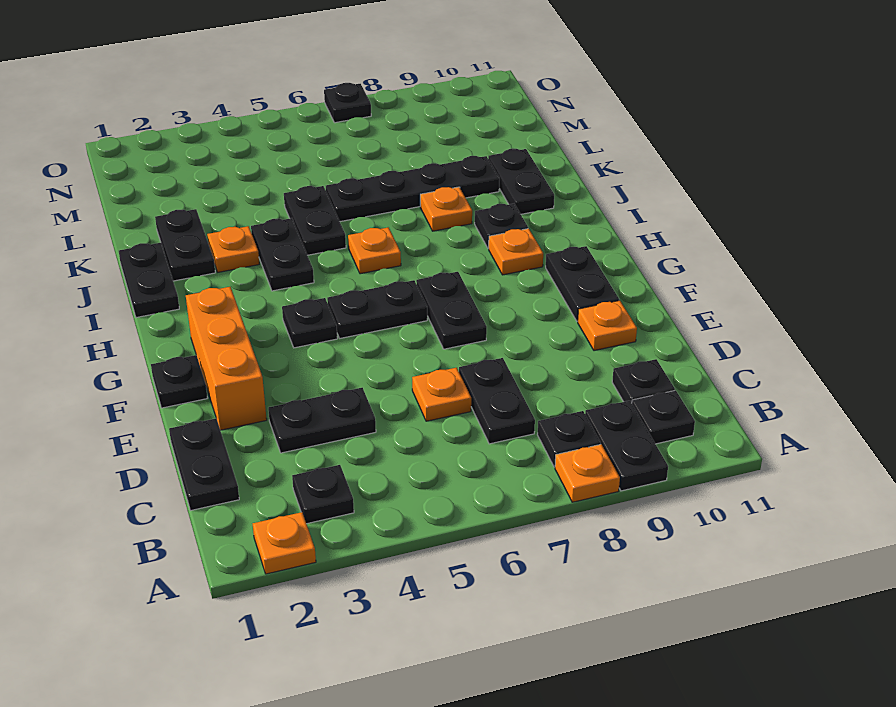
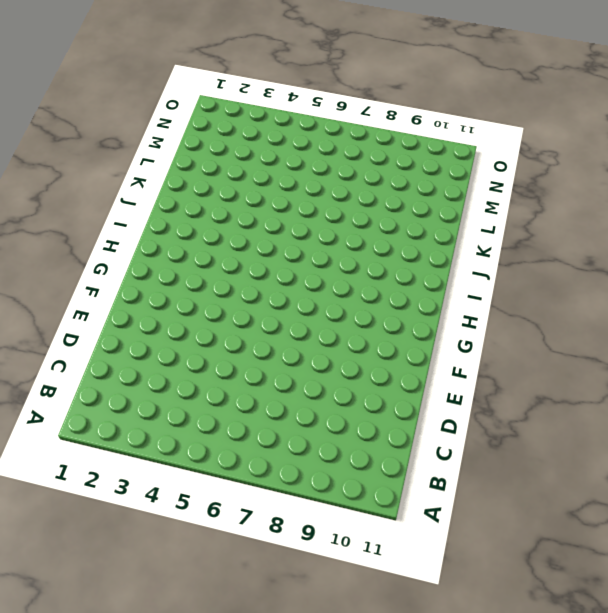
none -> orange 1x1 plate [253,512,316,574]
none -> orange 1x1 plate [555,444,620,502]
none -> black 1x2 plate [585,401,668,491]
none -> black 1x1 plate [292,465,354,524]

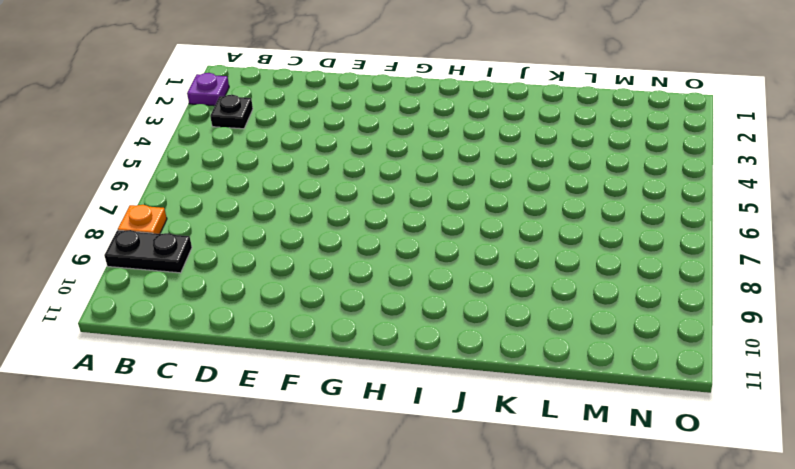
purple 1x1 plate [187,73,229,106] -> orange 1x1 plate [253,512,316,574]
none -> black 1x1 plate [538,411,601,467]
none -> black 1x1 plate [632,390,695,444]
none -> black 1x2 plate [169,418,239,510]
none -> black 1x2 plate [459,358,535,444]

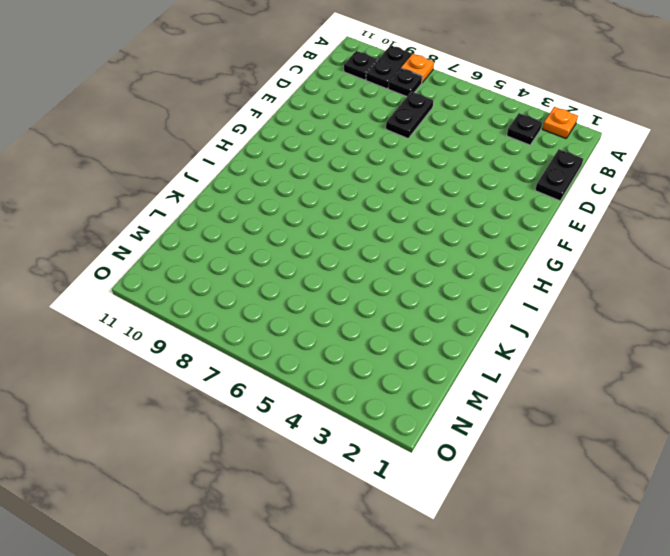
none -> black 1x1 plate [612,359,675,403]
none -> black 1x2 plate [268,388,376,453]
none -> orange 1x1 plate [412,368,471,421]
none -> orange 1x3 brick [186,287,267,430]

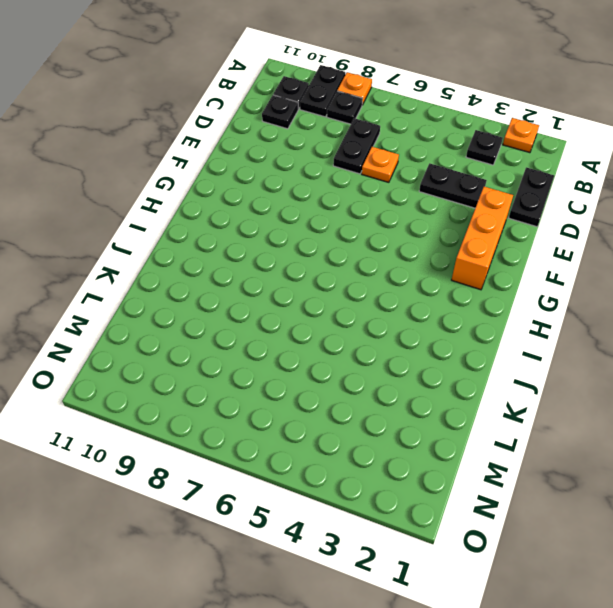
none -> orange 1x1 plate [578,301,637,351]
none -> black 1x1 plate [151,355,207,408]
none -> black 1x2 plate [416,272,487,349]
none -> black 1x2 plate [546,246,619,321]

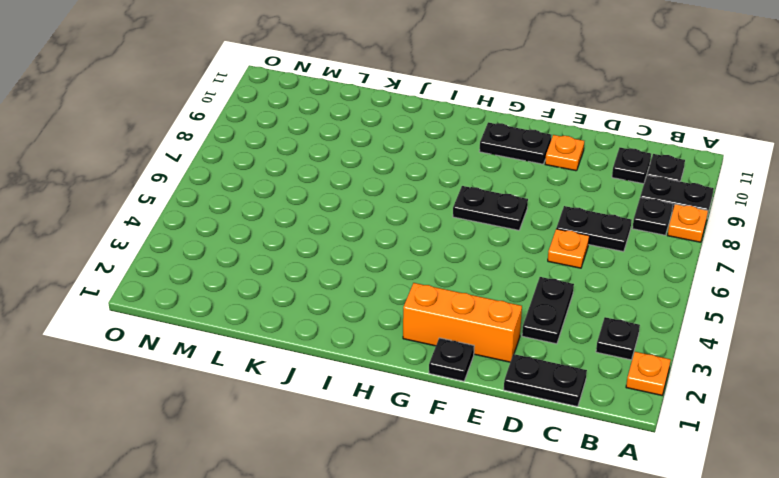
none -> black 1x1 plate [282,298,337,348]
none -> black 1x2 plate [327,280,427,338]
none -> orange 1x1 plate [489,229,543,275]
none -> black 1x2 plate [119,243,179,318]

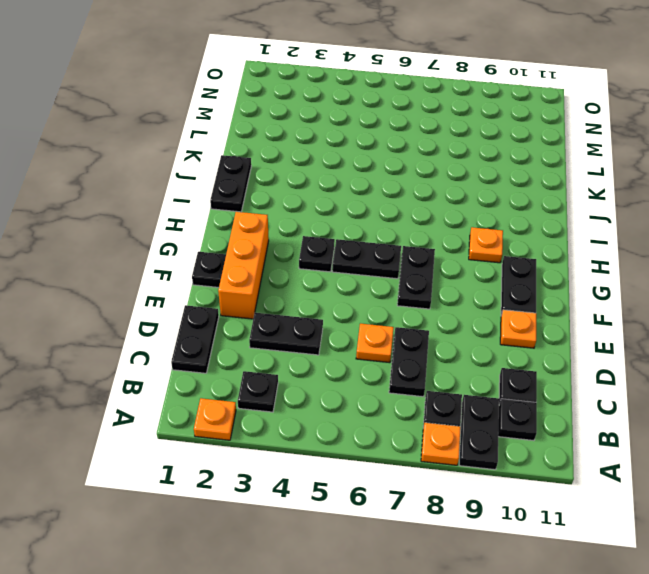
none -> black 1x2 plate [251,218,314,291]
none -> orange 1x1 plate [348,227,401,274]
none -> black 1x1 plate [475,204,528,249]
none -> black 1x2 plate [155,209,215,281]

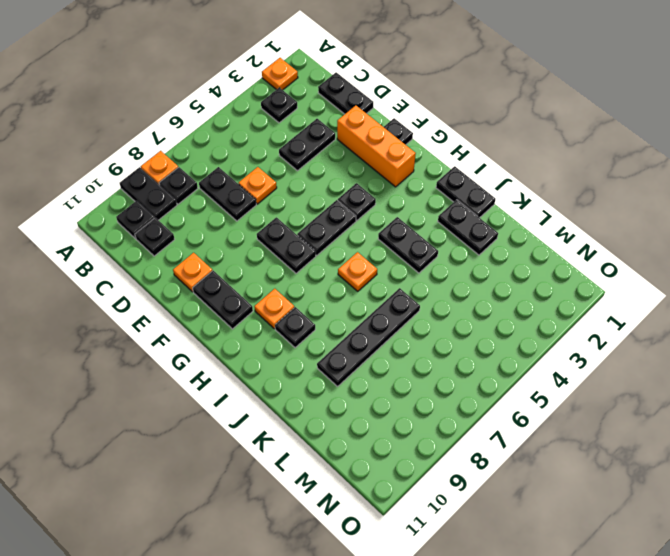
none -> orange 1x1 plate [207,226,259,272]
none -> black 1x2 plate [284,186,346,255]
none -> orange 1x1 plate [420,187,472,231]
none -> black 1x2 plate [488,149,554,214]

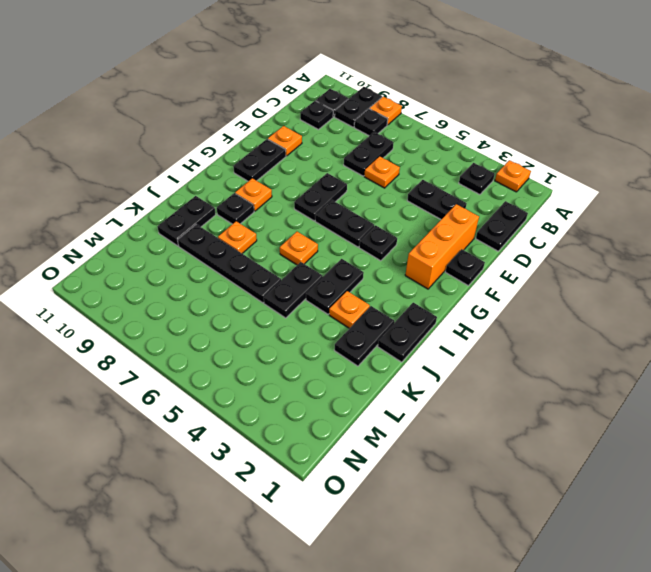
none -> black 1x1 plate [324,83,371,123]

